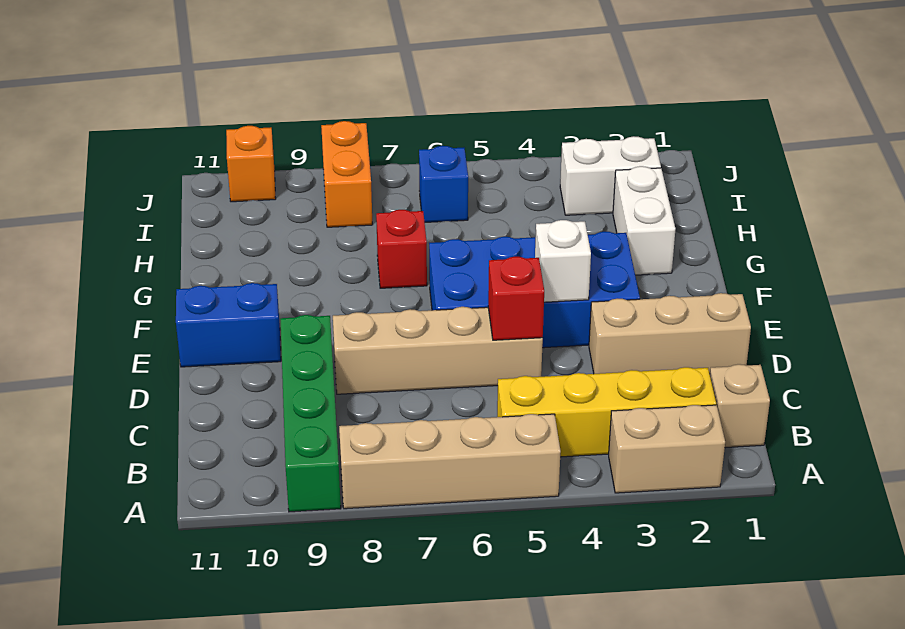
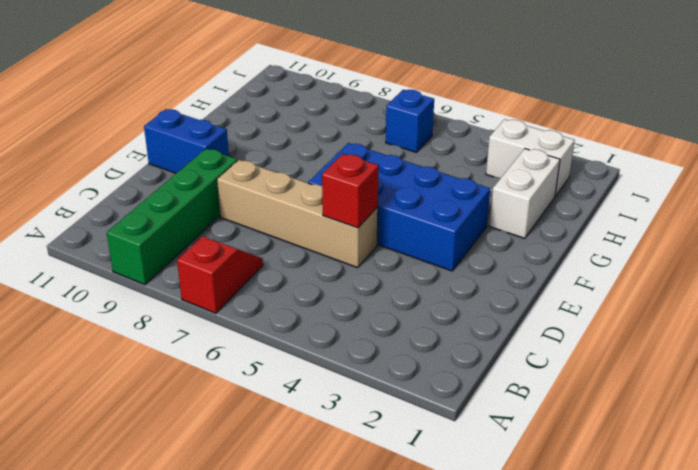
red 1x2 slope [177,236,263,313] -> tan 1x4 brick [339,414,561,509]
none -> tan 1x2 brick [609,405,725,493]
none -> tan 1x1 brick [710,364,770,448]
none -> yellow 1x4 brick [497,367,716,457]

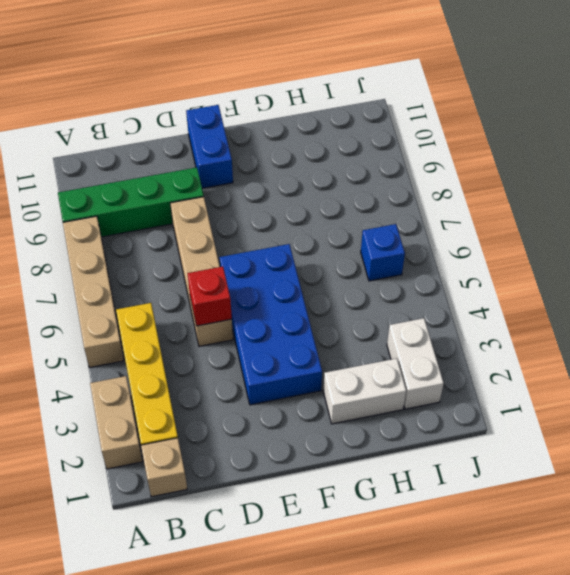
none -> tan 1x3 brick [589,293,751,374]
none -> red 1x1 brick [376,210,427,288]
none -> orange 1x2 brick [321,121,373,227]

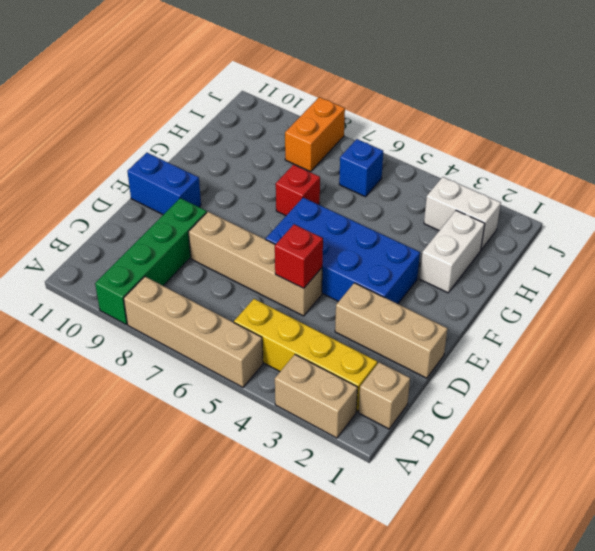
none -> orange 1x1 brick [226,126,276,202]
none -> white 1x1 brick [535,220,591,302]

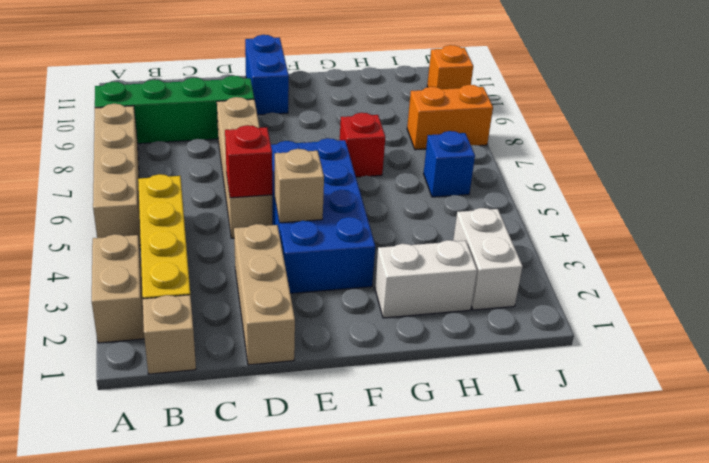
tan 1x1 brick [275,149,324,223] -> white 1x1 brick [535,220,591,302]

